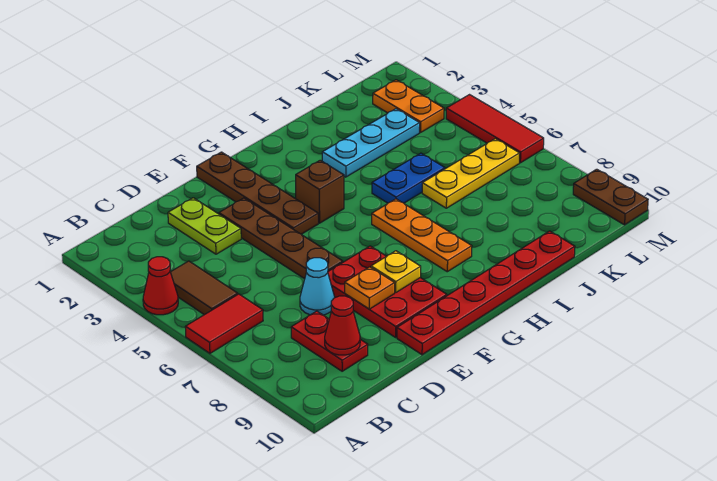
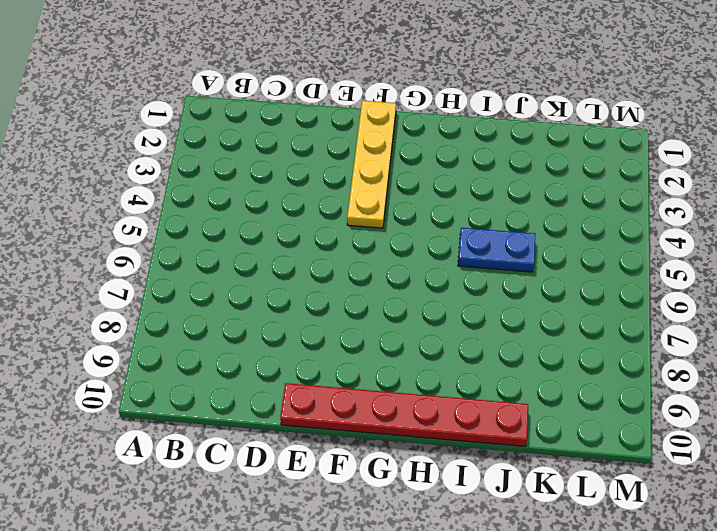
yellow 1x4 plate [347,101,396,228] -> brown 1x4 plate [197,152,318,234]
none -> red 1x1 cone [143,257,178,315]
none -> red 1x2 tile [185,294,263,353]
none -> brown 1x2 tile [171,261,238,315]

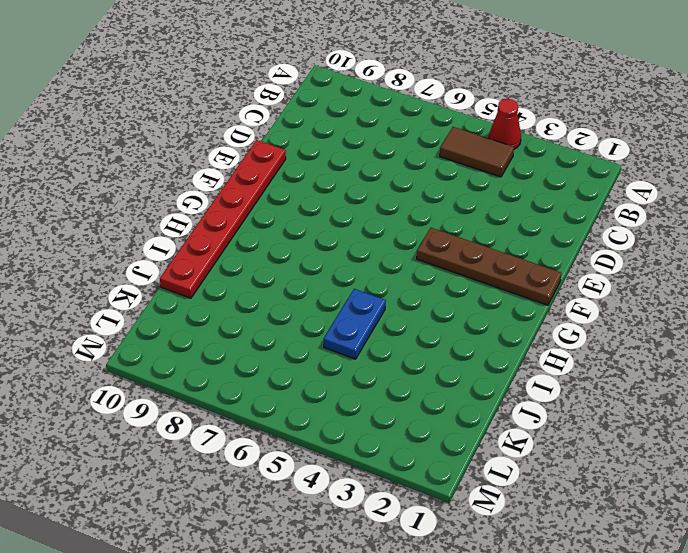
none -> red 1x2 tile [185,294,263,353]
none -> red 1x2 plate [291,311,368,371]
none -> lime 1x2 plate [168,198,241,254]

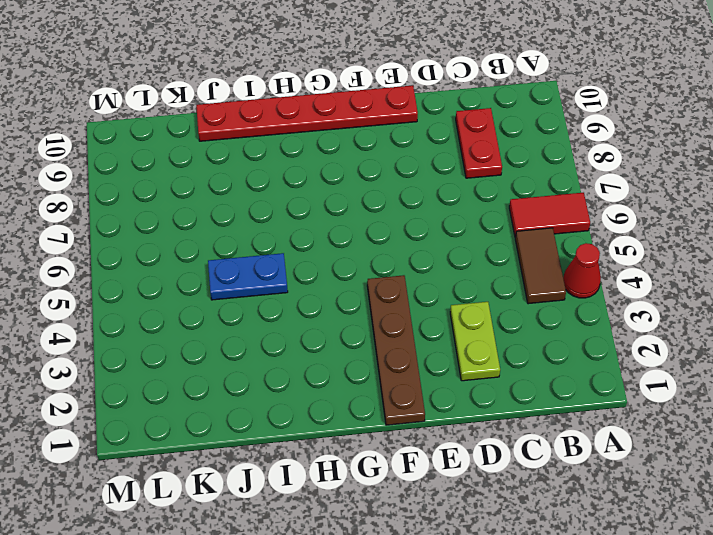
none -> cyan 1x1 cone [300,258,335,315]
none -> brown 1x4 plate [219,198,343,279]
none -> red 2x3 plate [328,246,447,337]

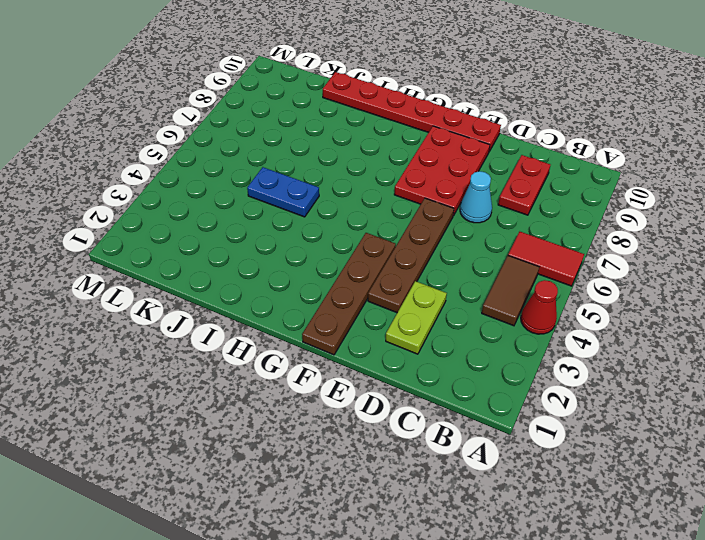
none -> brown 1x1 brick [296,160,344,223]
none -> orange 1x3 plate [372,199,472,272]
none -> cyan 1x3 plate [322,109,420,177]

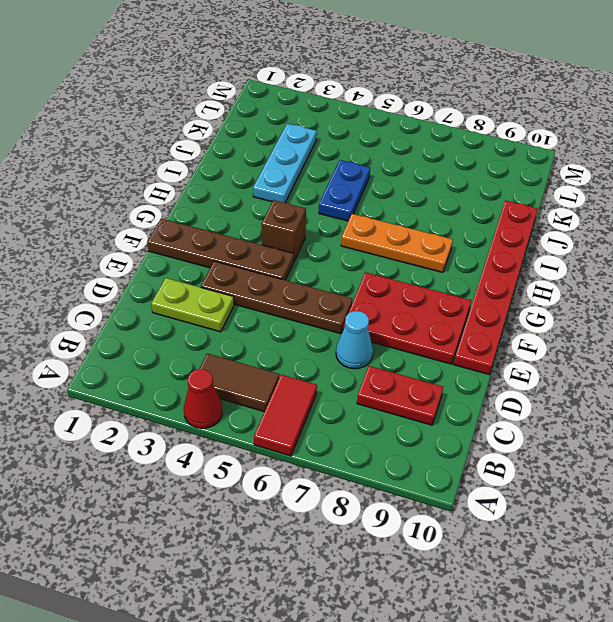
none -> yellow 1x3 plate [422,139,520,208]
none -> orange 1x2 plate [373,80,444,133]
none -> red 1x3 tile [446,95,544,163]

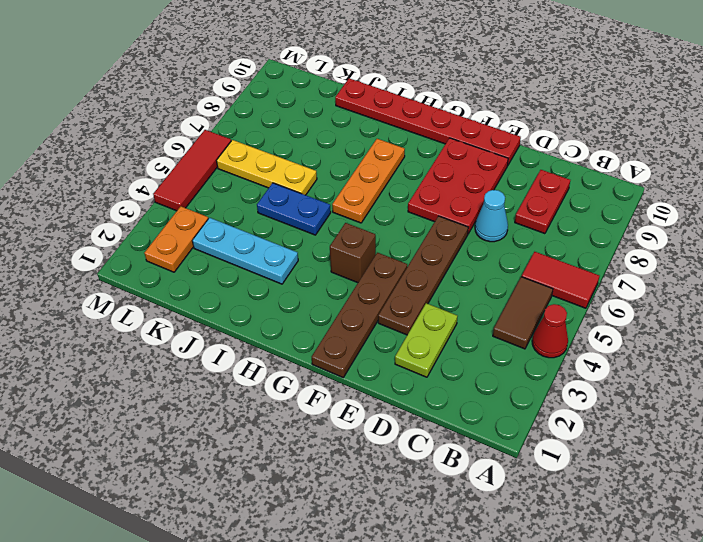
none -> brown 1x2 plate [573,169,648,225]
none -> red 1x1 cone [325,296,360,355]
none -> orange 1x1 plate [345,267,395,309]

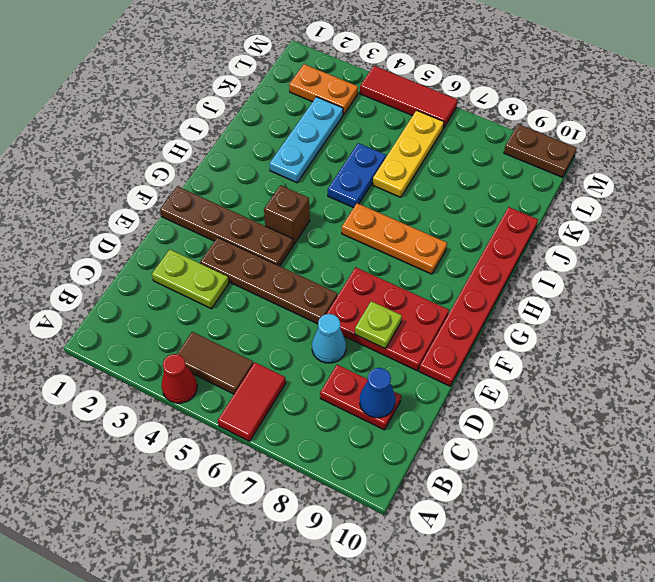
blue 1x1 cone [360,368,395,418] -> red 1x1 cone [325,296,360,355]
lime 1x1 plate [355,301,402,349] -> orange 1x1 plate [345,267,395,309]
none -> yellow 1x1 plate [371,251,421,292]

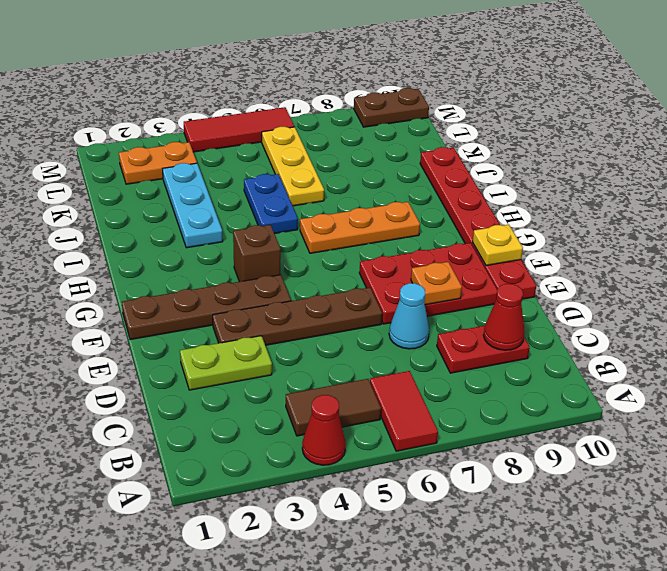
yellow 1x1 plate [473,225,523,266] -> yellow 1x1 plate moved to [371,251,421,292]

